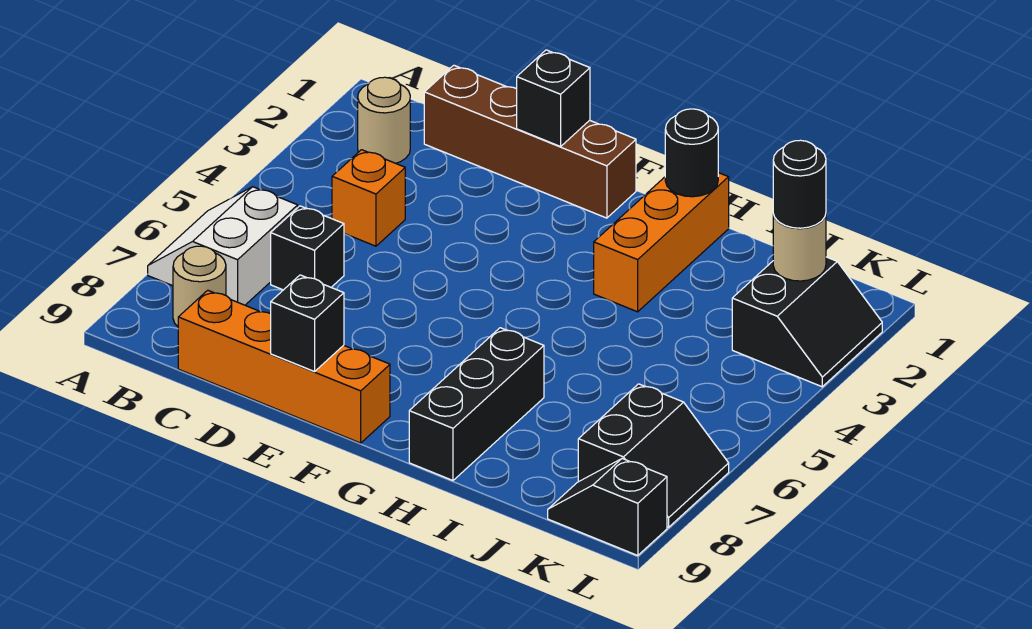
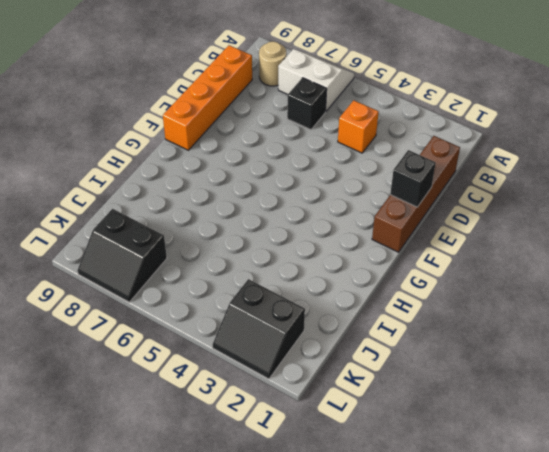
none -> tan 1x1 round brick [358,77,410,163]
none -> orange 1x3 brick [594,173,729,312]
none -> black 1x3 brick [409,328,544,480]

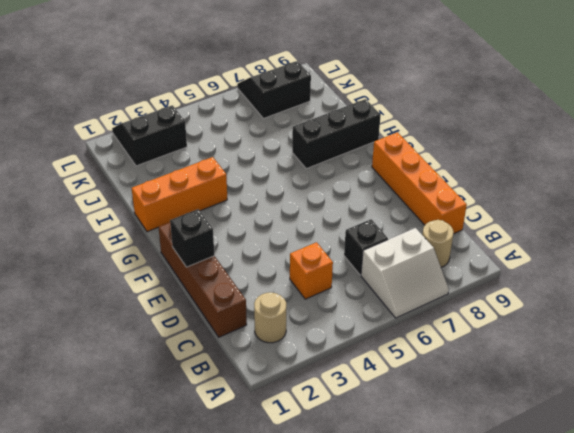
none -> black 1x2 slope [548,459,667,556]
none -> black 1x1 brick [271,275,344,372]
none -> black 1x1 round brick [665,109,718,197]

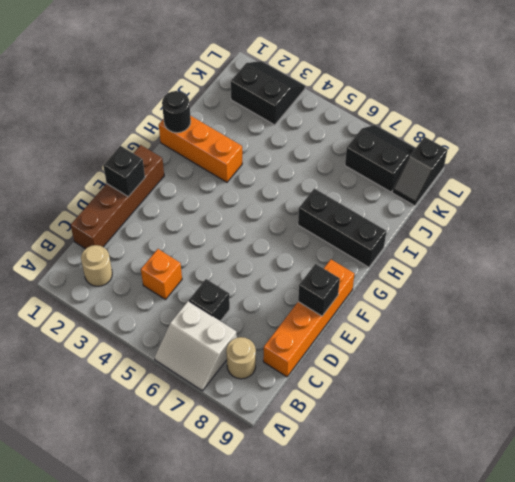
none -> tan 1x1 round brick [773,214,826,281]
none -> black 1x1 round brick [773,140,826,228]

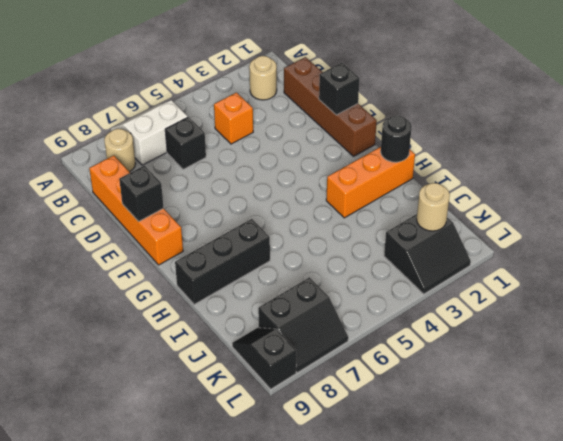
none -> black 1x1 round brick [773,140,826,228]

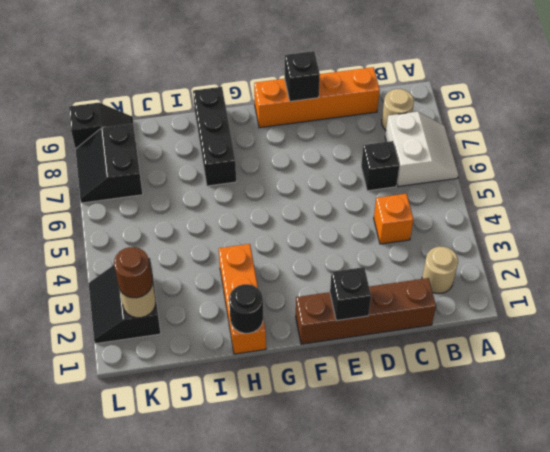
brown 1x1 round brick [114,247,152,298] -> black 1x1 round brick [773,140,826,228]

